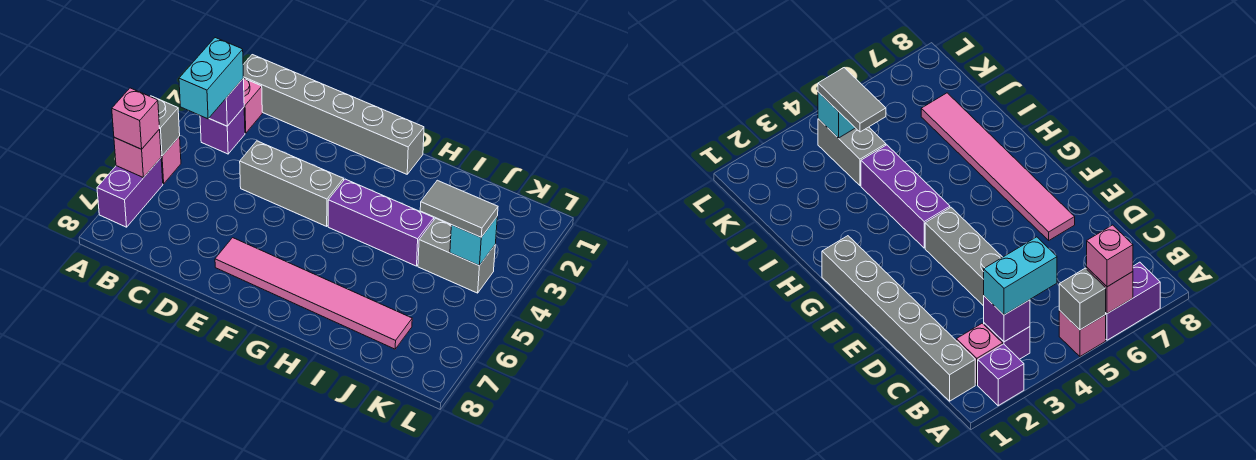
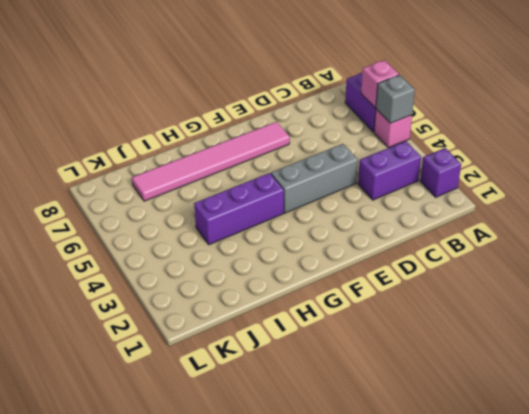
purple 1x2 brick [358,141,421,200] -> purple 1x1 brick [200,107,245,154]
none -> grey 1x6 brick [243,55,424,174]
none -> pink 1x1 brick [244,79,262,133]
none -> grey 1x2 brick [418,218,495,293]

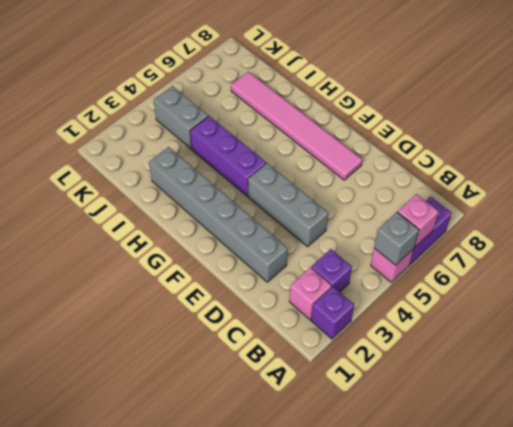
grey 1x6 brick [149,147,288,282] -> grey 1x6 brick moved to [243,55,424,174]
none -> purple 1x1 brick [209,78,244,126]
none -> cyan 1x1 brick [450,217,497,266]
none -> pink 1x1 brick [112,88,160,149]

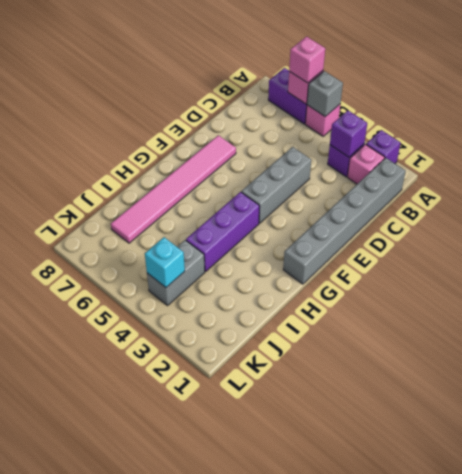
none -> cyan 1x2 brick [179,38,243,119]
none -> grey 1x2 tile [420,180,498,237]

